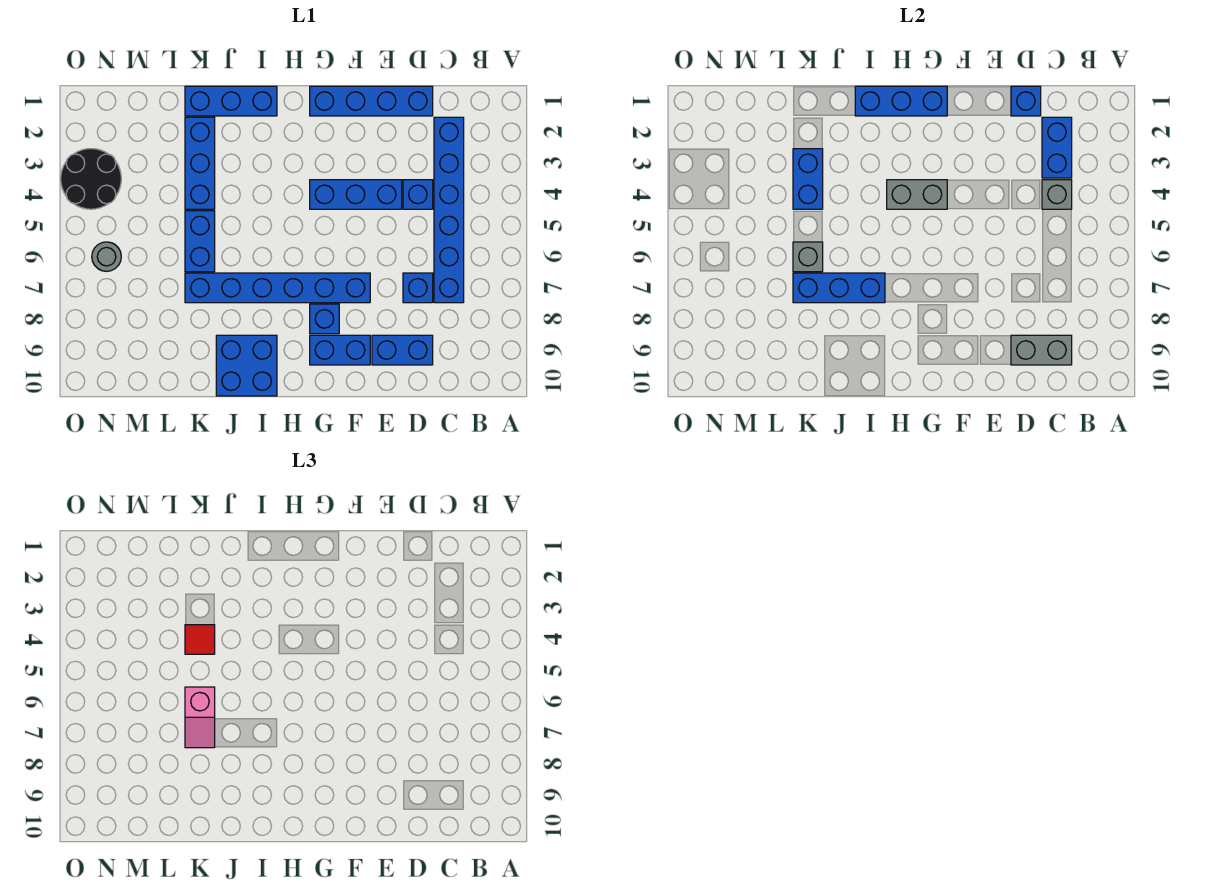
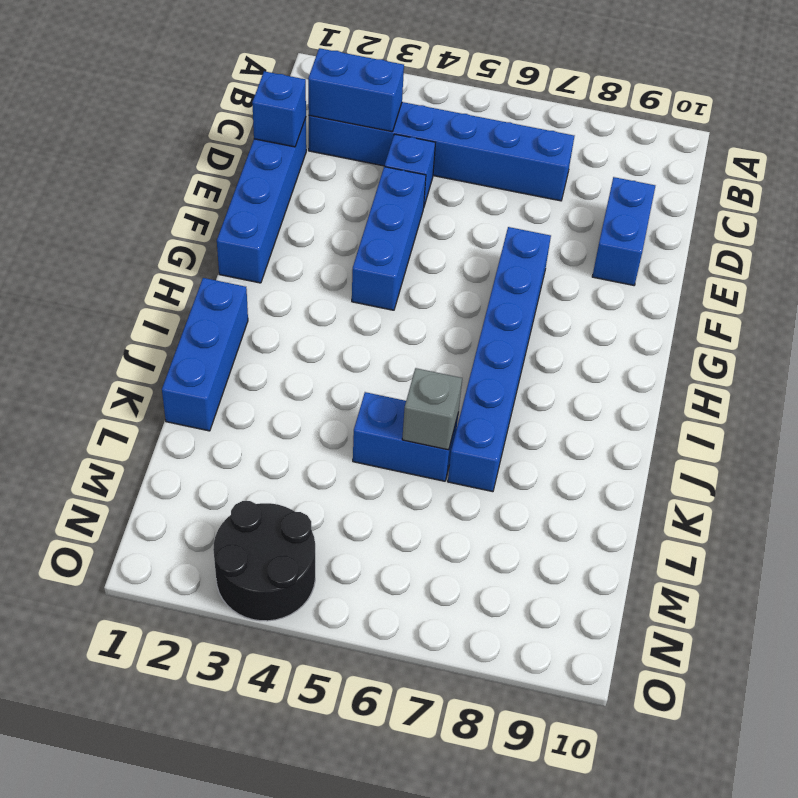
none -> blue 1x1 brick [403,273,433,303]
none -> blue 1x2 brick [310,335,370,365]
none -> blue 1x1 brick [310,304,339,334]

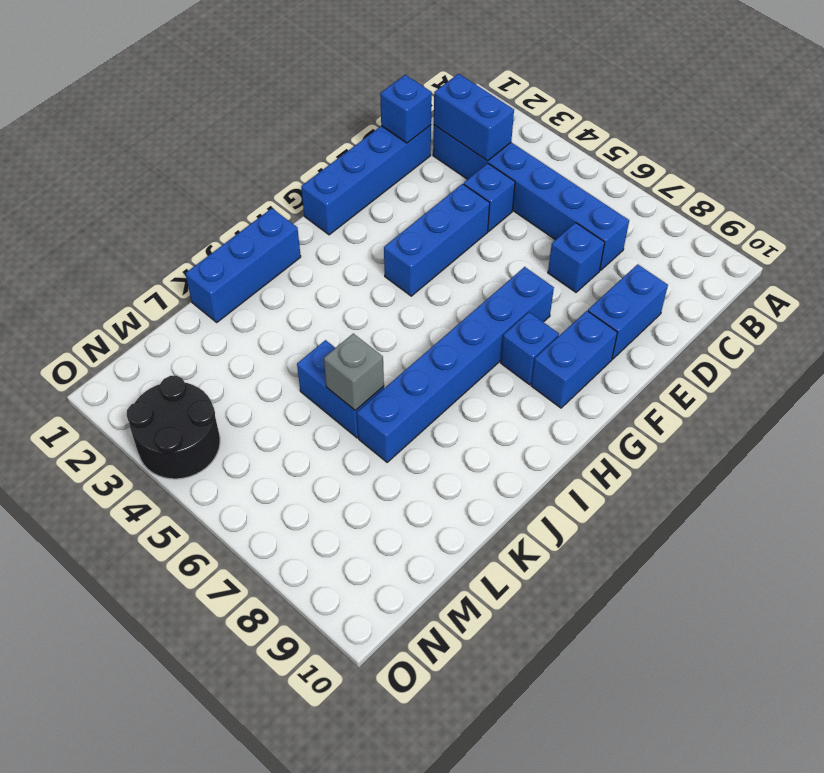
none -> blue 2x2 brick [216,335,277,396]
none -> blue 1x3 brick [185,117,215,209]
none -> grey 1x1 round brick [92,242,121,271]

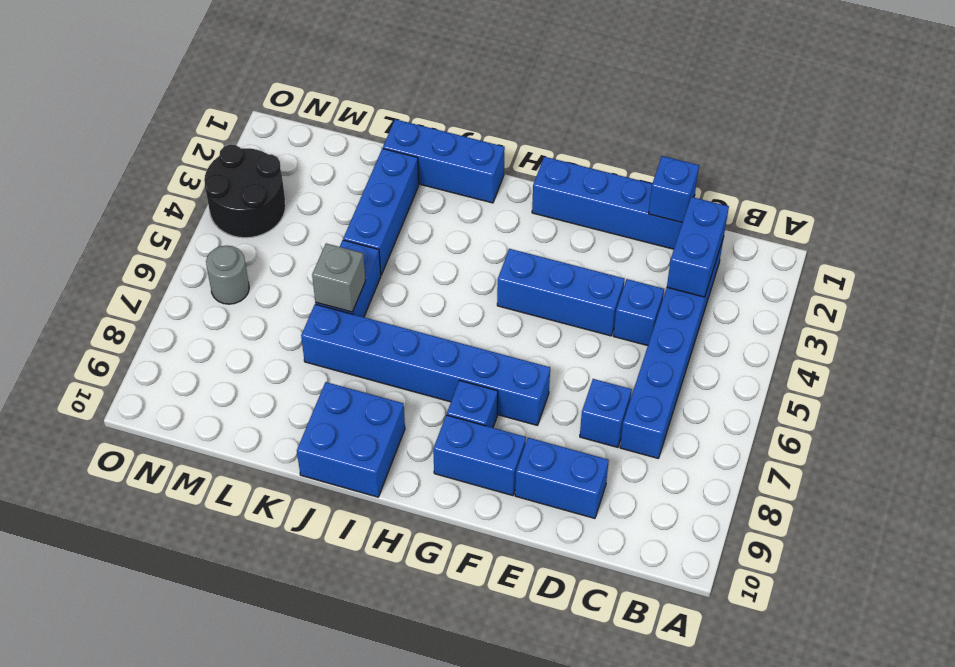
none -> grey 1x1 brick [1042,180,1072,209]
none -> grey 1x2 brick [1011,335,1072,365]
none -> blue 1x3 brick [855,86,947,116]

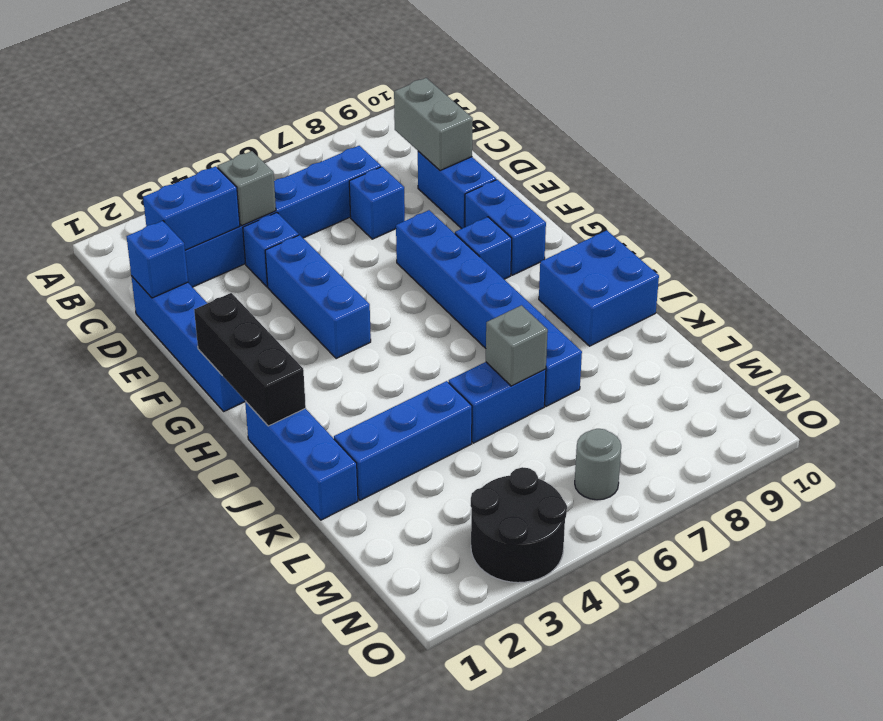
black 1x3 brick [194,293,306,426] -> blue 1x3 brick [855,86,947,116]
none -> grey 1x2 brick [887,180,947,209]
none -> blue 1x3 brick [793,273,885,303]
none -> blue 1x2 brick [793,149,823,209]

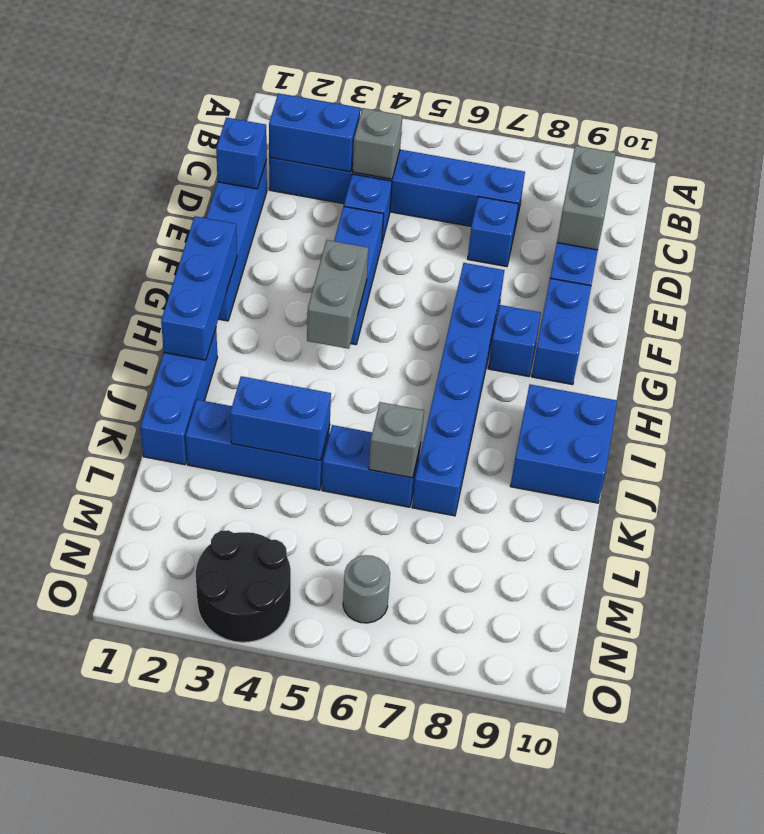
none -> blue 1x3 brick [793,273,885,303]
none -> red 1x1 tile [185,625,215,654]
none -> pink 1x2 slope [185,687,215,748]

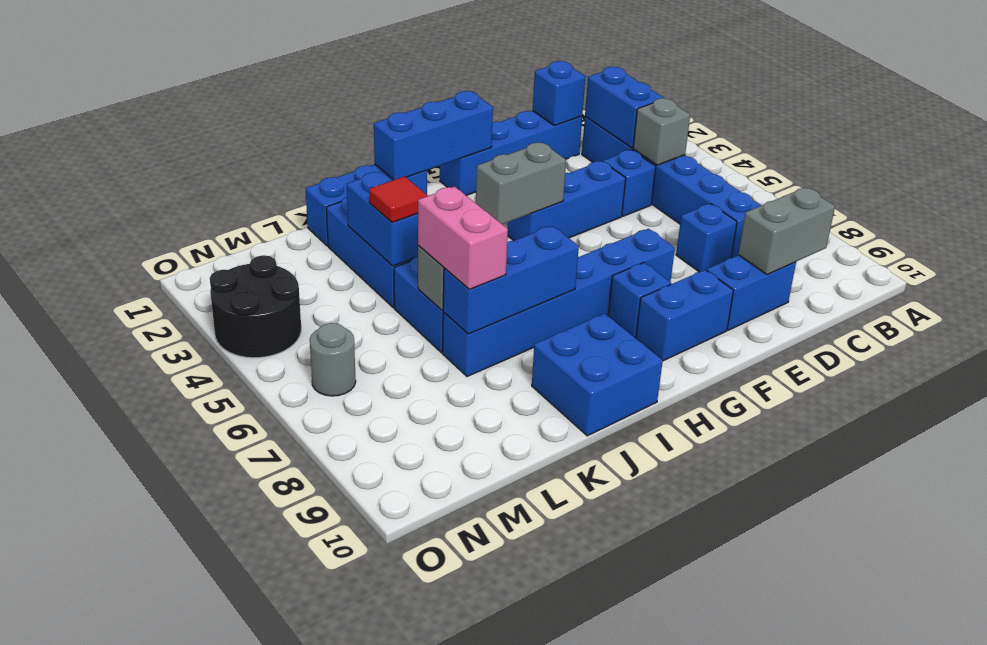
pink 1x2 brick [418,187,508,289] -> pink 1x2 slope [185,687,215,748]

